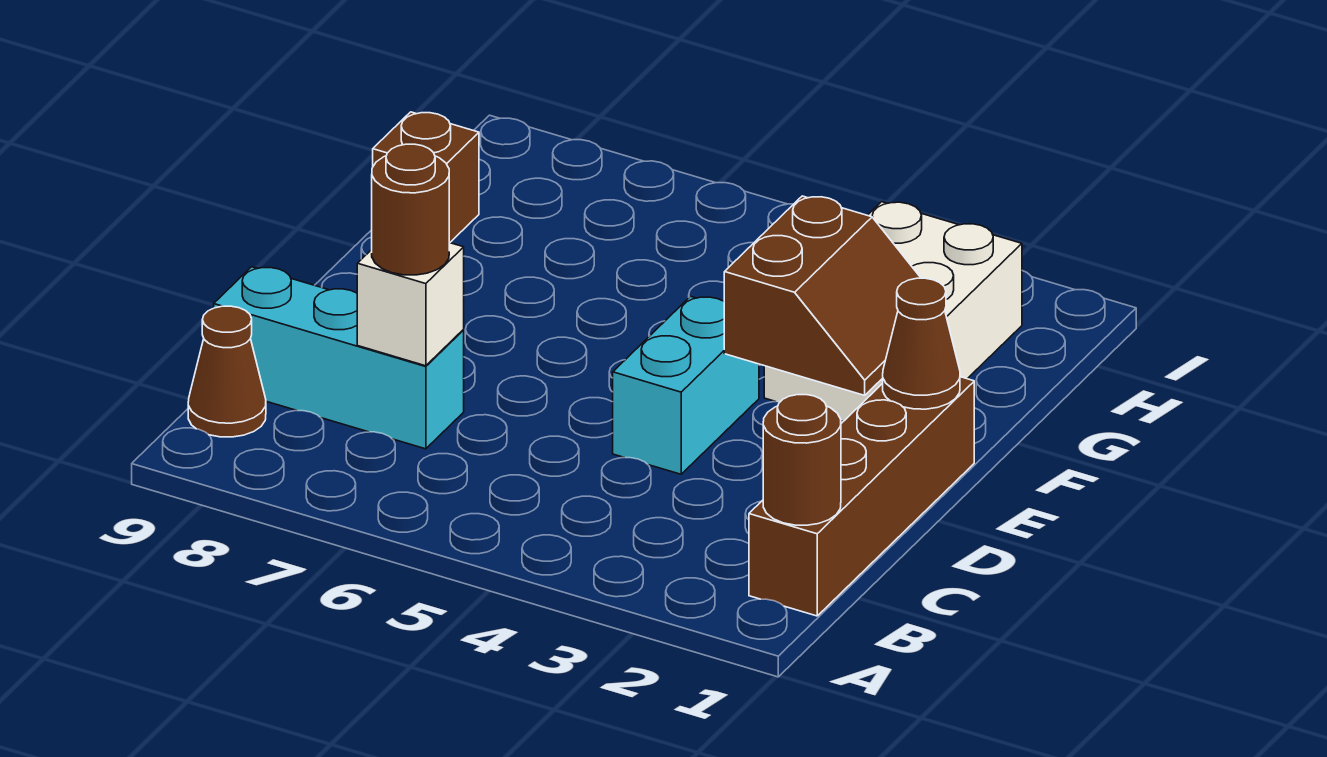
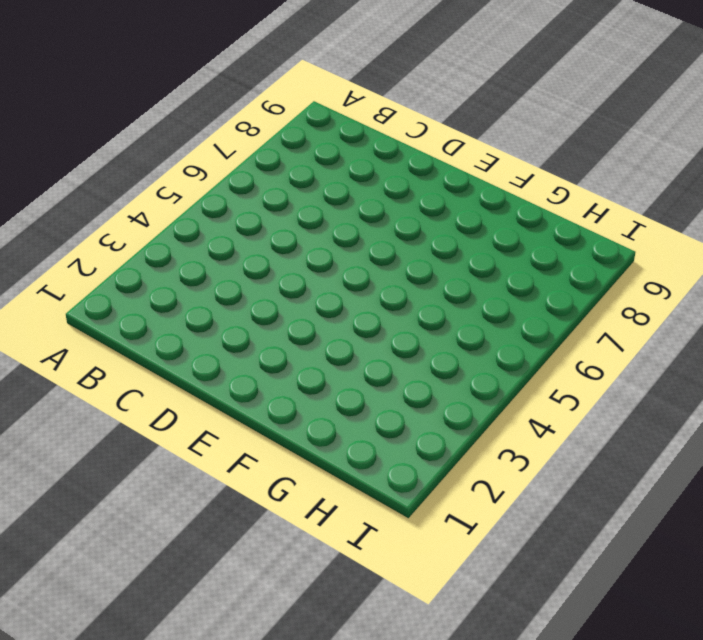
none -> brown 1x4 brick [749,377,974,616]
none -> brown 1x1 cone [188,306,266,437]

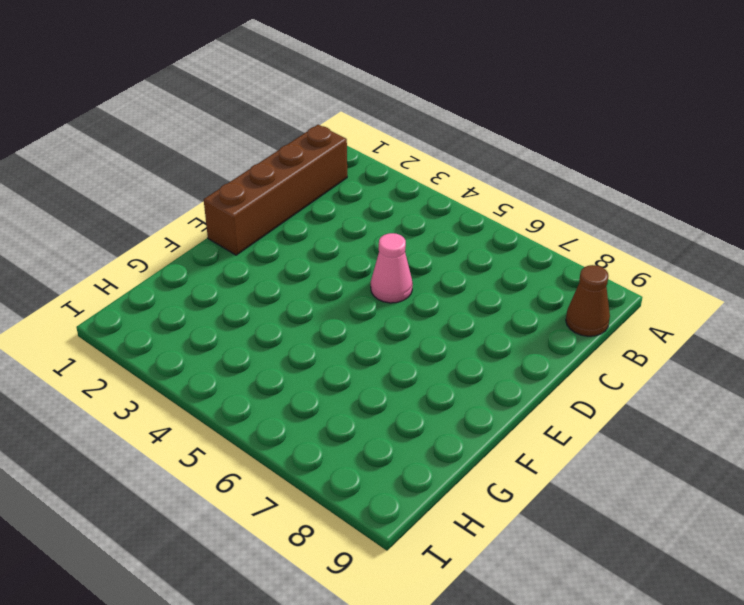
pink 1x1 cone [371,233,413,303] -> none
none -> cyan 1x3 brick [214,267,464,449]
none -> cyan 1x2 brick [613,296,759,474]

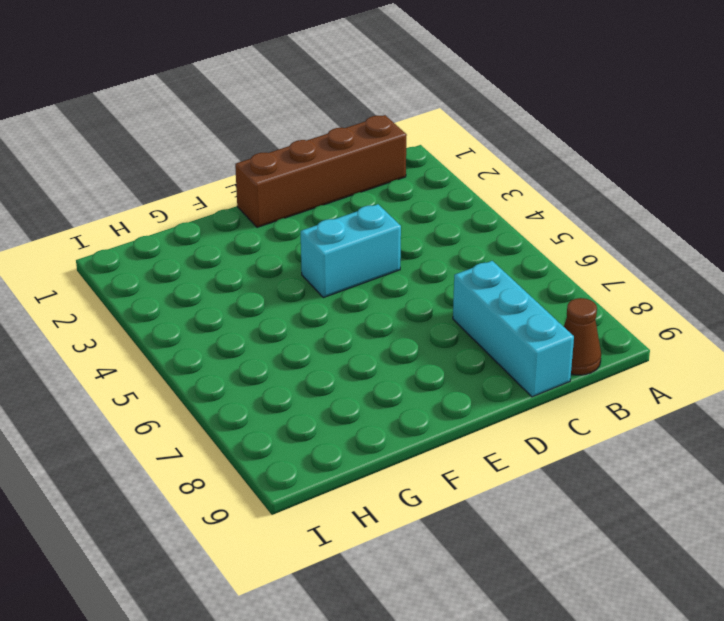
none -> white 2x3 brick [764,202,1022,421]
none -> brown 1x1 brick [373,112,479,243]

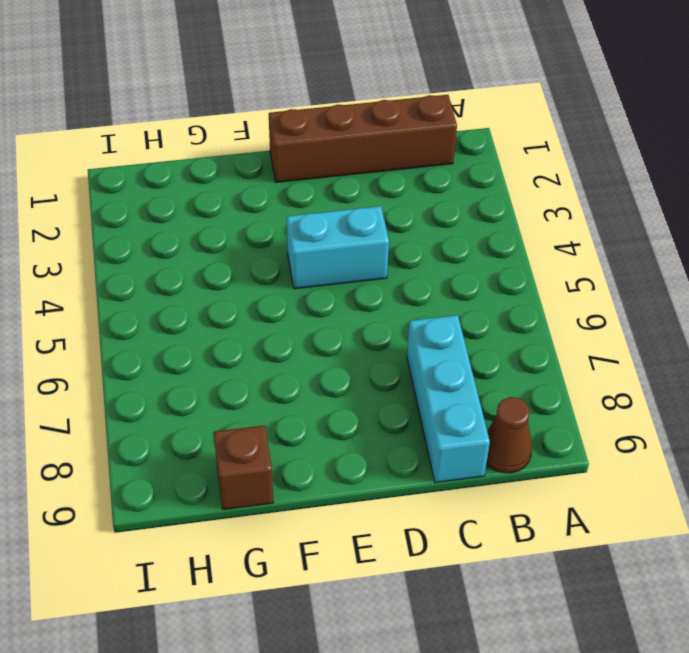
none -> white 2x3 brick [764,202,1022,421]
none -> brown 1x1 round brick [763,395,841,525]

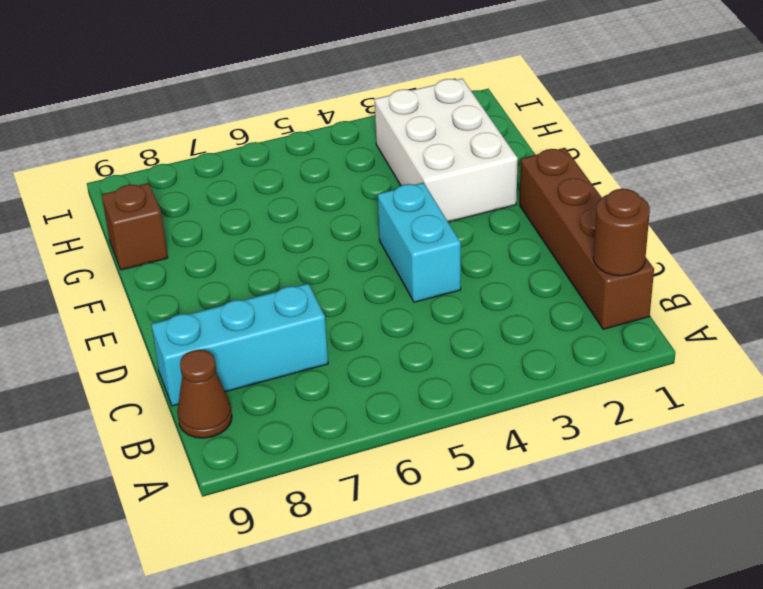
none -> white 1x1 brick [357,243,464,366]
none -> brown 1x1 cone [883,278,960,409]

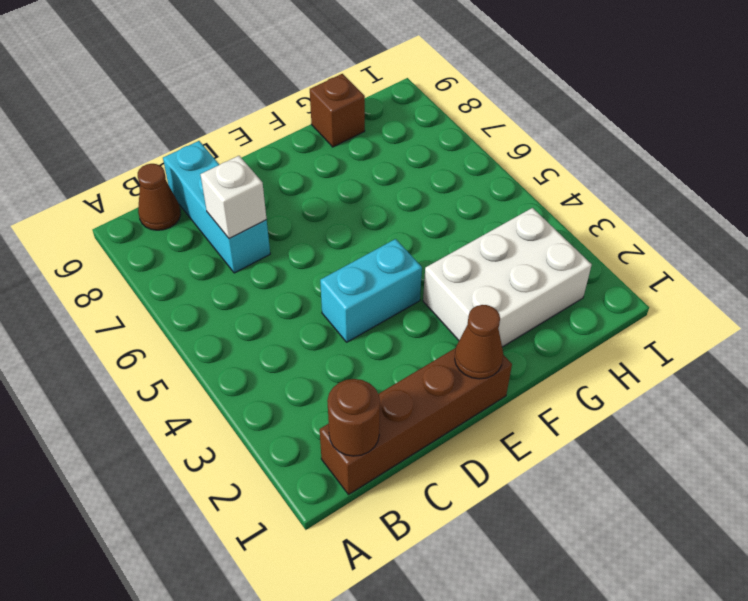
none -> brown 2x2 slope [724,196,921,395]
none -> brown 1x1 round brick [372,144,449,275]

